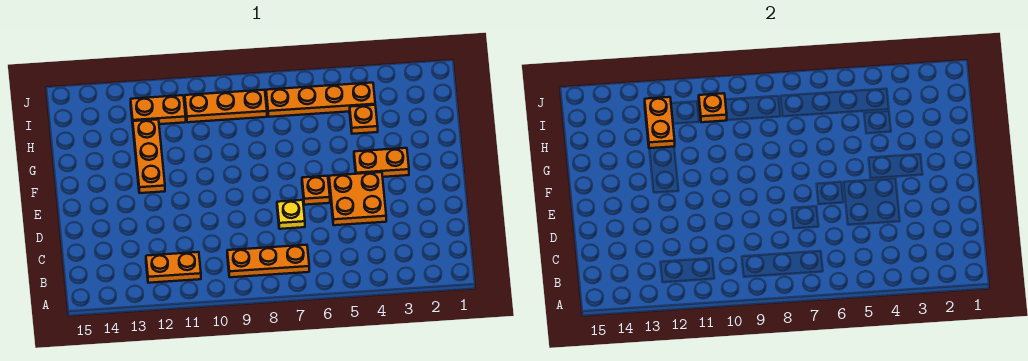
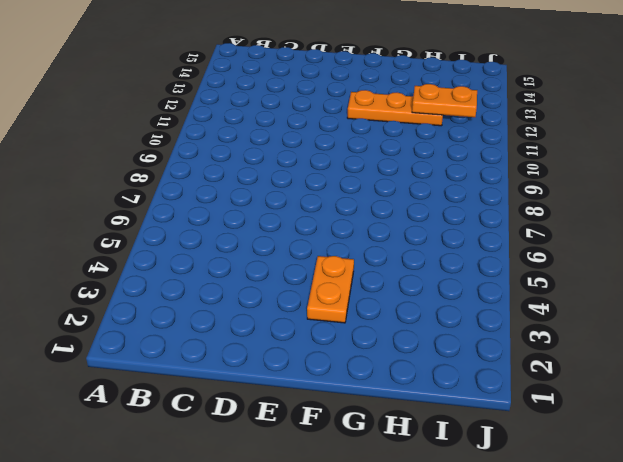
none -> orange 1x3 plate [227,245,309,277]
none -> orange 1x2 plate [146,252,201,283]
none -> orange 2x2 plate [329,172,386,225]

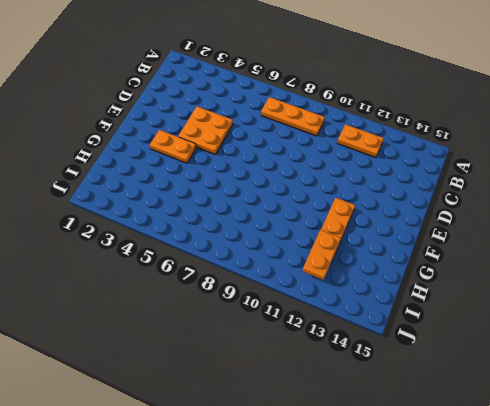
none -> yellow 1x1 plate [277,200,305,229]
none -> orange 1x1 plate [302,176,330,205]
none -> orange 1x1 plate [350,105,378,134]

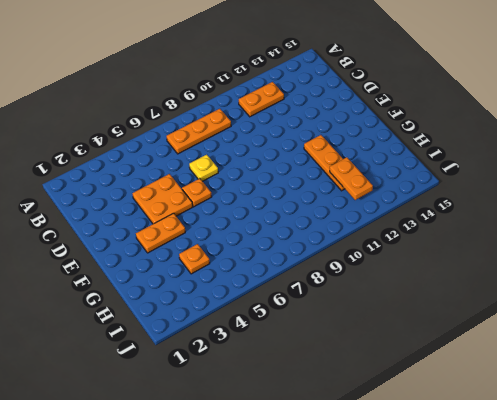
none -> orange 1x4 plate [266,83,375,117]
none -> orange 1x3 plate [185,90,267,122]
none -> orange 1x2 plate [131,95,186,124]

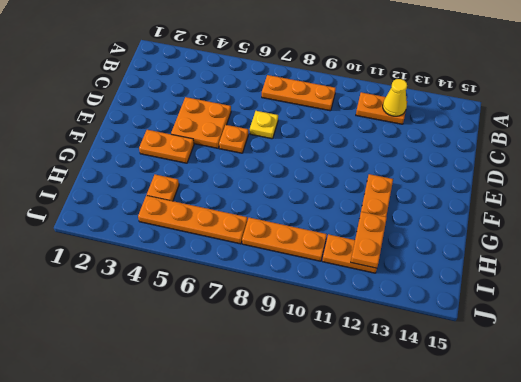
yellow 1x1 cone [383,79,407,116] -> none
none -> orange 1x1 plate [699,93,727,122]

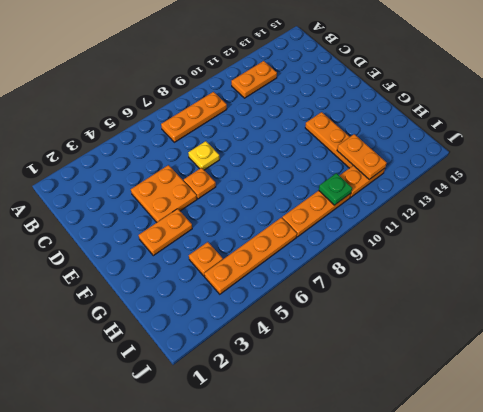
green 1x1 plate [319,173,352,205] -> orange 1x1 plate [699,93,727,122]

